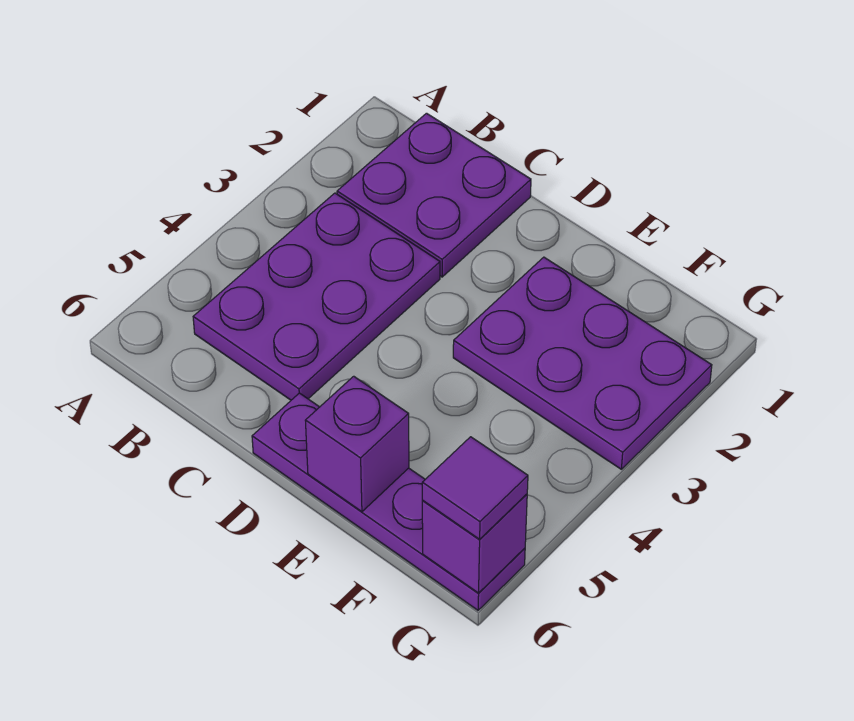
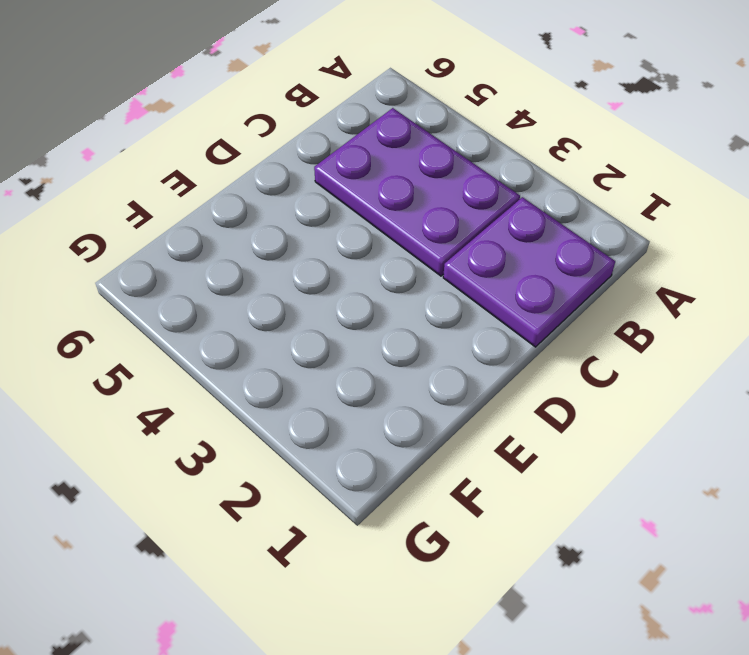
none -> purple 1x4 plate [252,393,525,610]
none -> purple 2x3 plate [453,257,712,469]

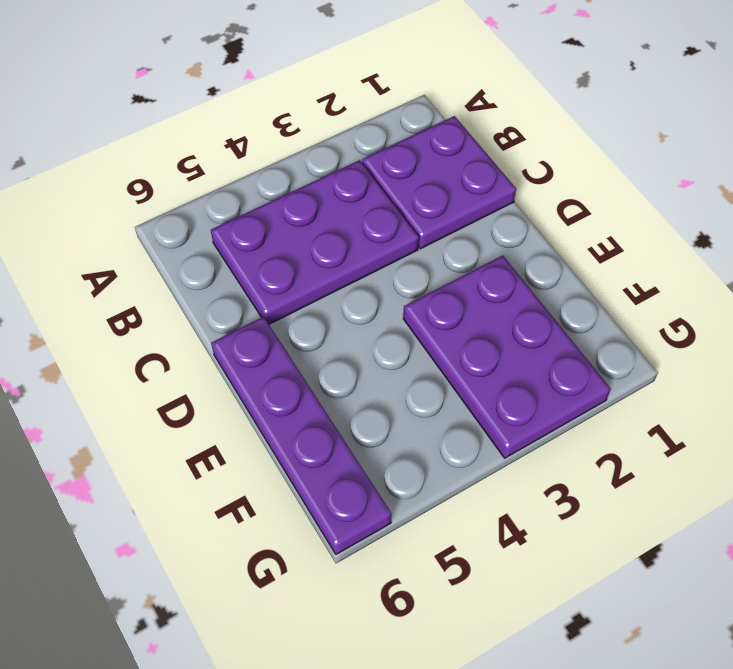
none -> purple 1x1 brick [305,376,409,512]
none -> purple 1x1 brick [422,494,527,593]

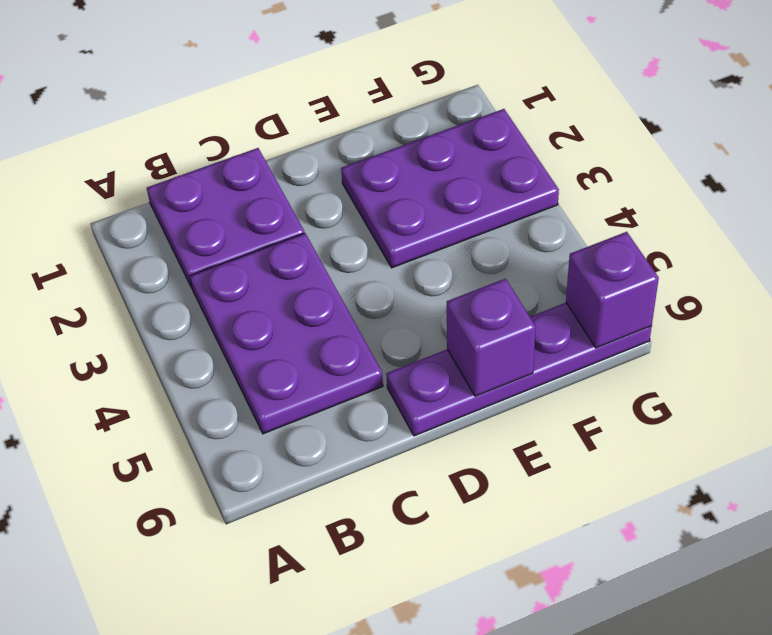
none -> purple 1x1 tile [422,437,528,539]

